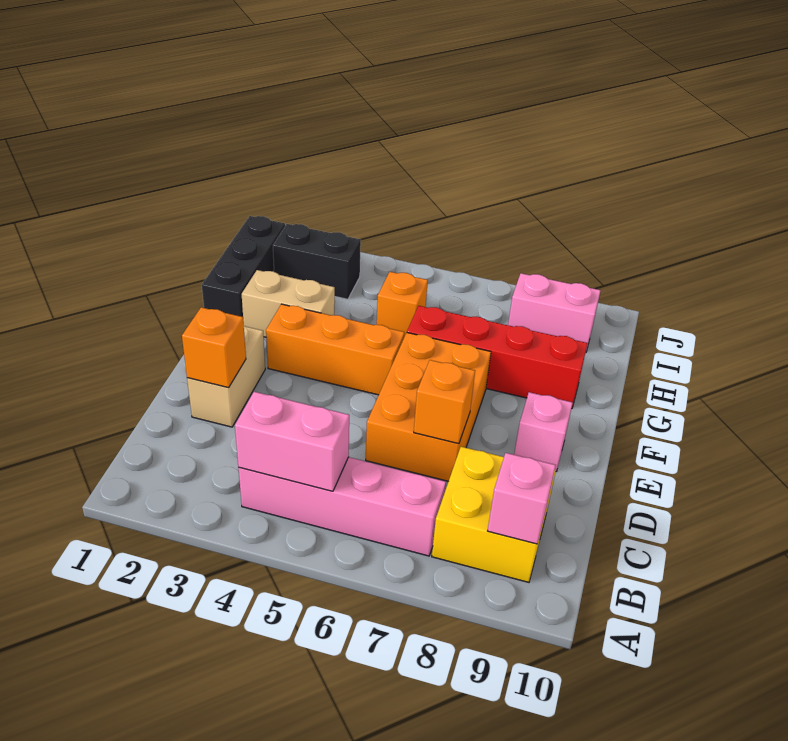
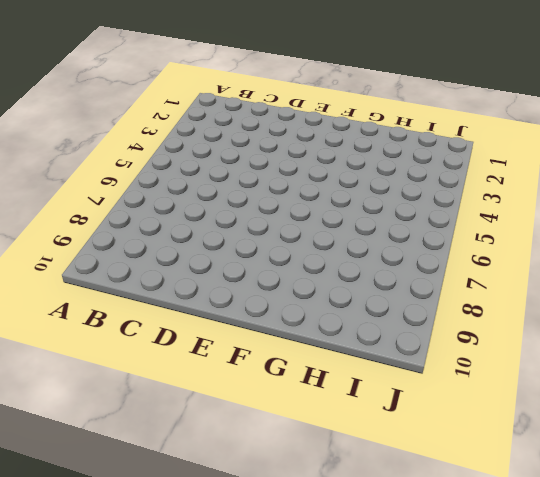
none -> pink 1x4 brick [238,457,446,556]
none -> yellow 2x2 brick [432,447,556,582]
none -> tan 1x2 brick [187,326,265,427]

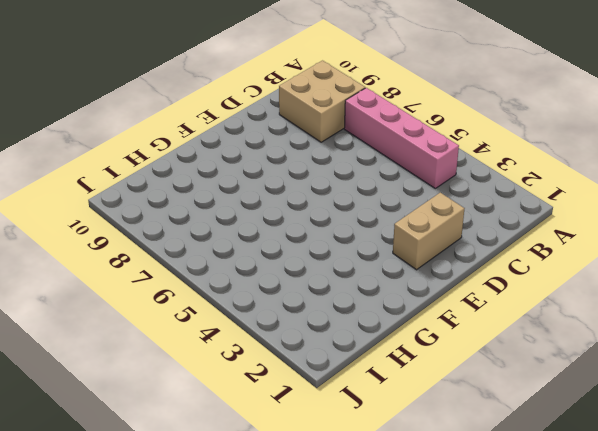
tan 2x2 brick [279,61,365,142] -> yellow 2x2 brick [432,447,556,582]
none -> orange 2x3 brick [366,333,491,481]
none -> pink 1x1 brick [514,392,573,472]
none -> orange 1x3 brick [266,304,404,395]

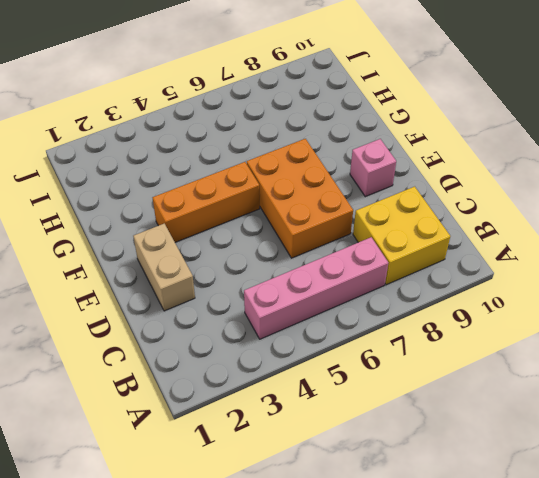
none -> black 1x3 brick [202,216,285,323]
none -> tan 1x2 brick [242,270,335,337]
none -> red 1x4 brick [407,306,587,408]

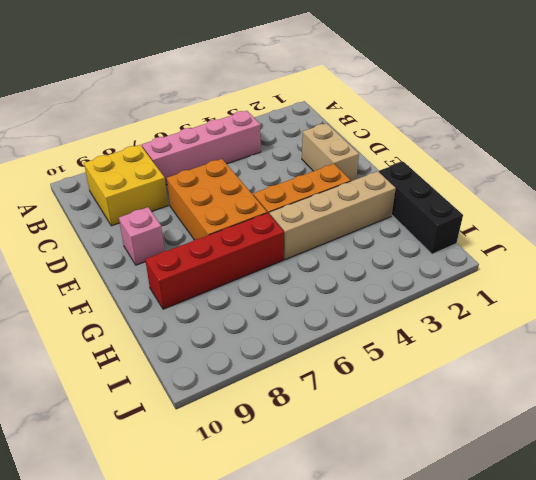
tan 1x4 brick [269,171,396,260] -> tan 1x2 brick [242,270,335,337]
none -> orange 1x1 brick [377,272,428,337]
none -> black 1x2 brick [273,224,361,299]
none -> pink 1x2 brick [508,273,601,351]

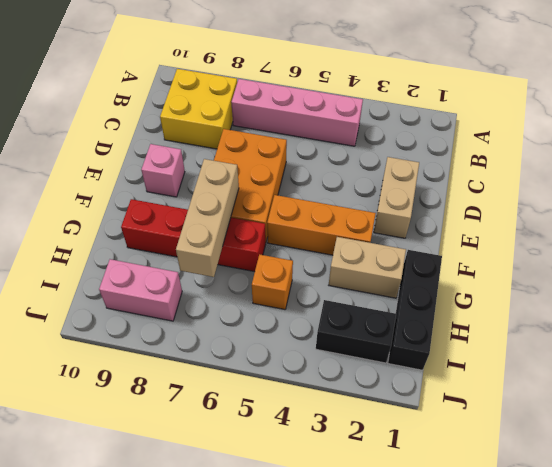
tan 1x3 brick [176,159,239,277] -> none
none -> pink 1x2 brick [235,392,349,491]
none -> pink 1x1 brick [488,453,556,544]
none -> orange 1x1 brick [182,307,246,388]

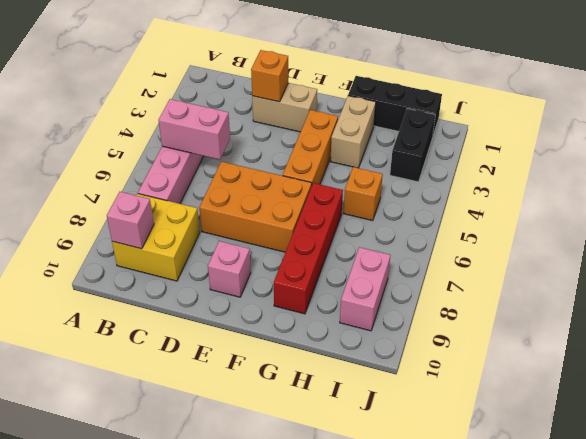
pink 1x2 brick [158,99,230,160] -> pink 1x2 brick turned to [235,392,349,491]
none -> orange 1x1 brick [414,360,475,444]

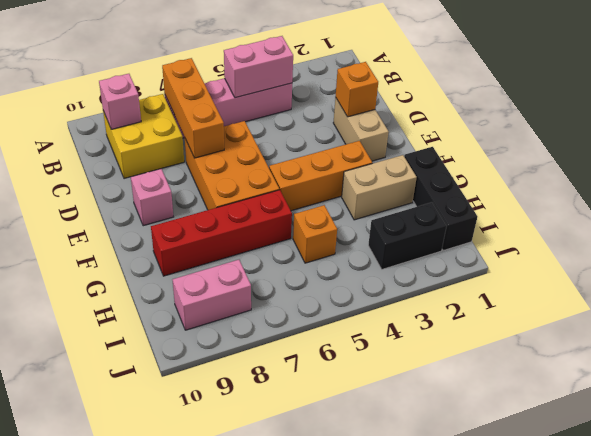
orange 1x3 brick [162,58,224,158] -> orange 1x1 brick [414,360,475,444]

